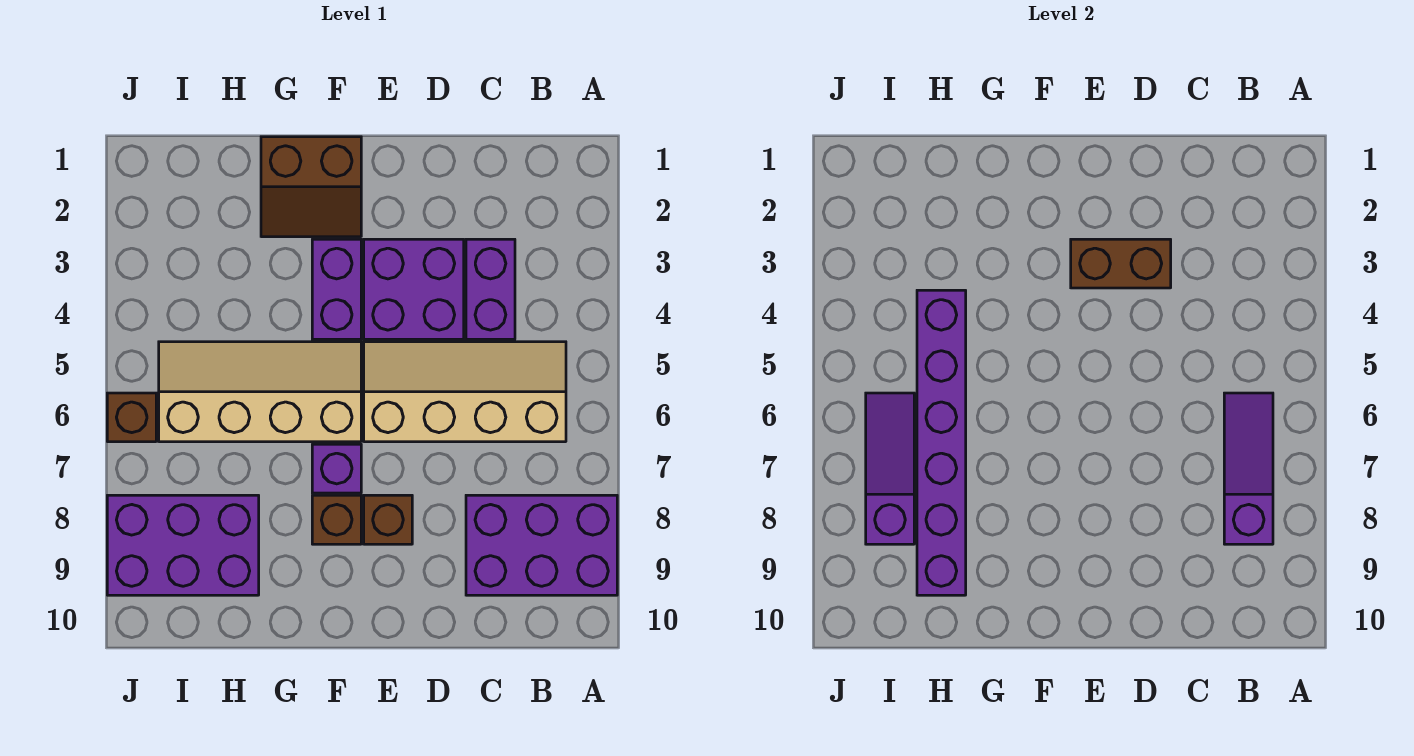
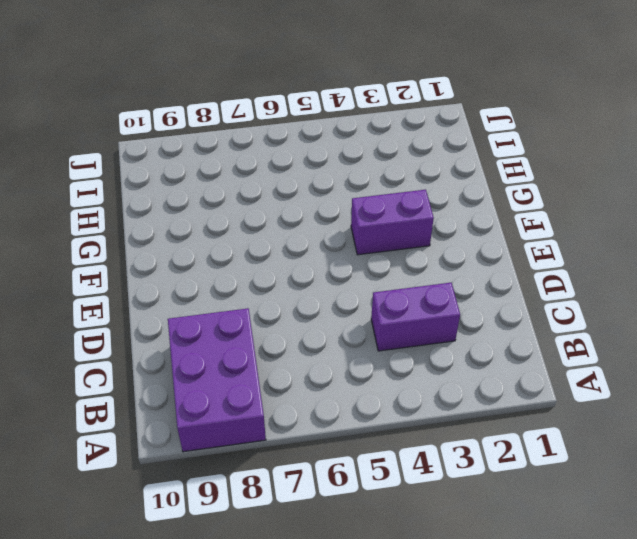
none -> tan 2x4 slope [364,342,566,442]
none -> purple 2x2 brick [364,239,464,339]
none -> brown 1x1 brick [364,495,412,544]

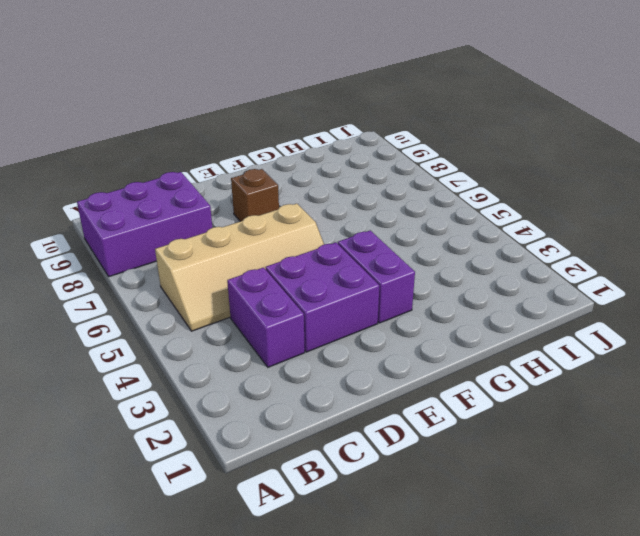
none -> brown 2x2 slope [261,137,361,237]
none -> tan 2x4 slope [159,342,361,442]
none -> purple 1x1 brick [312,444,361,493]

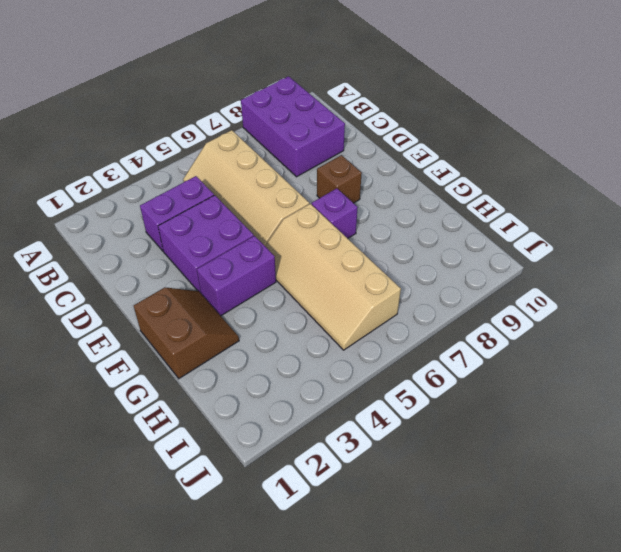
none -> brown 1x1 brick [312,495,361,544]
none -> purple 2x3 brick [107,495,259,595]
none -> brown 1x1 brick [107,393,156,442]

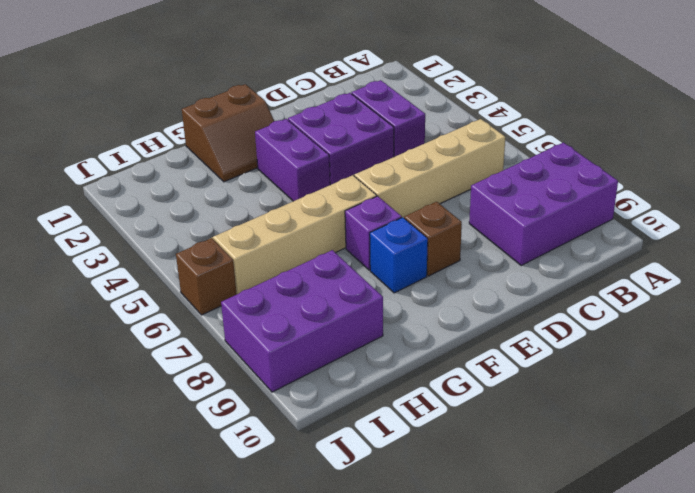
blue 1x1 brick [370,217,428,293] -> brown 1x1 brick [312,495,361,544]
none -> purple 1x3 slope [1224,393,1273,544]
none -> brown 1x2 brick [1071,239,1171,288]
none -> purple 1x6 brick [917,290,966,595]

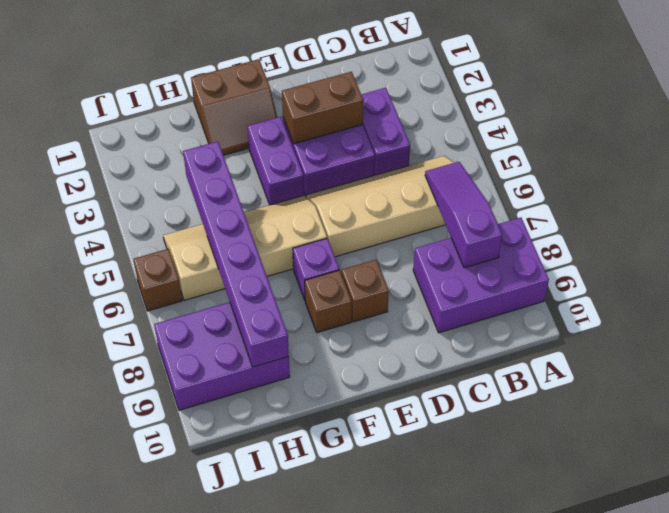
none -> purple 1x3 slope [866,393,914,544]

